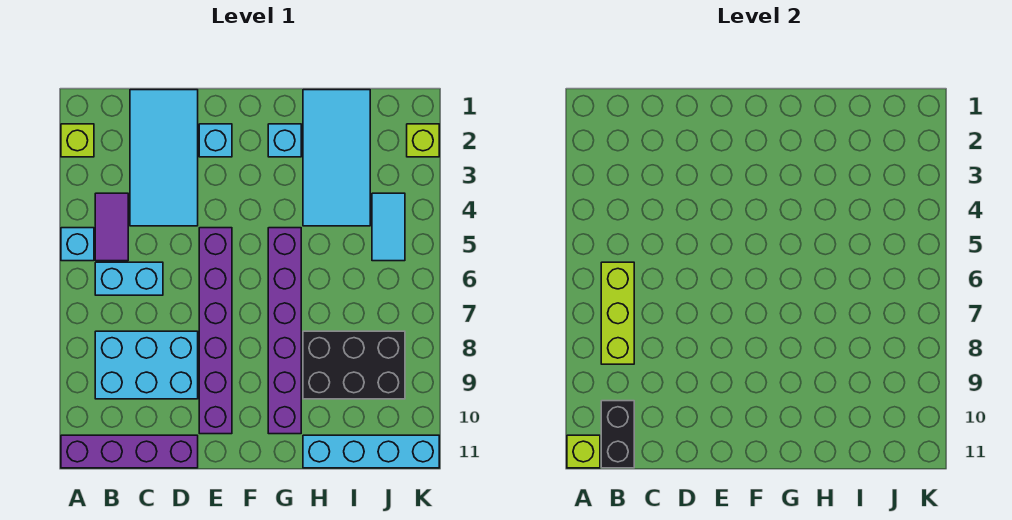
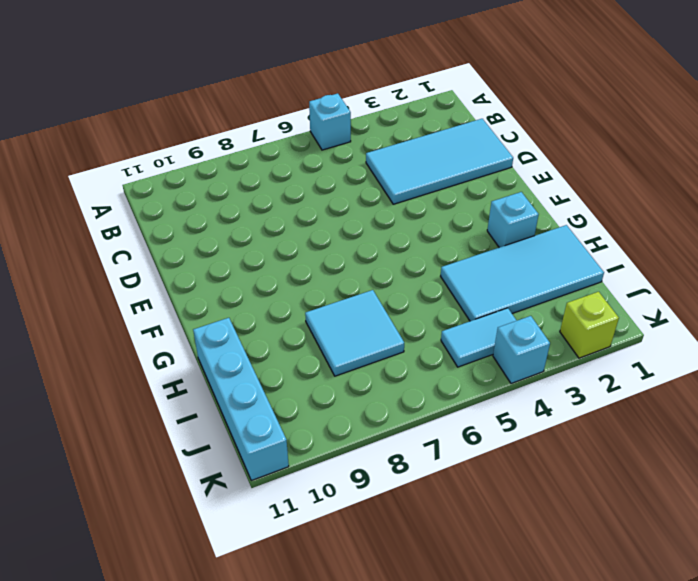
cyan 2x2 tile [305,290,404,376] -> black 2x3 brick [303,331,405,399]
cyan 1x1 brick [493,316,550,384] -> cyan 1x1 brick moved to [199,124,232,157]
none -> lime 1x1 brick [61,124,94,157]
none -> purple 1x4 brick [61,435,198,468]
none -> purple 1x2 tile [95,193,128,261]

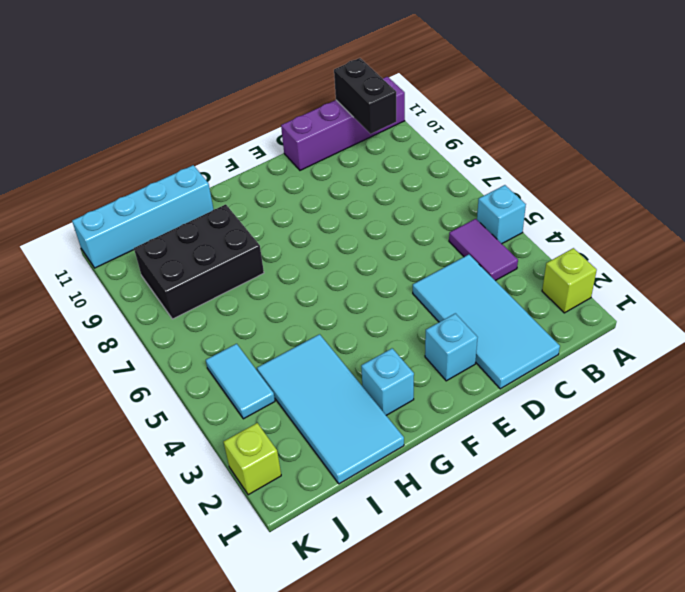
none -> cyan 1x2 brick [95,262,163,295]
none -> cyan 2x3 brick [95,331,198,399]
none -> purple 1x6 brick [199,228,232,434]

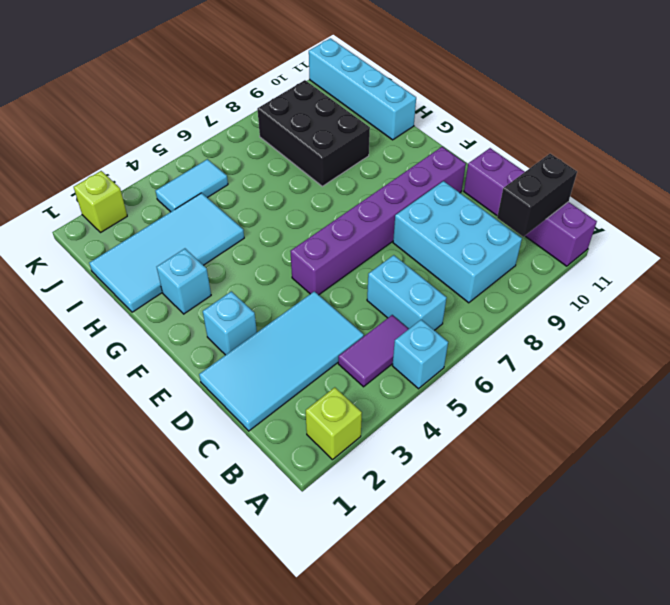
none -> purple 1x6 brick [268,228,301,434]
none -> lime 1x1 brick [567,435,600,468]
none -> lime 1x3 brick [601,262,634,364]

